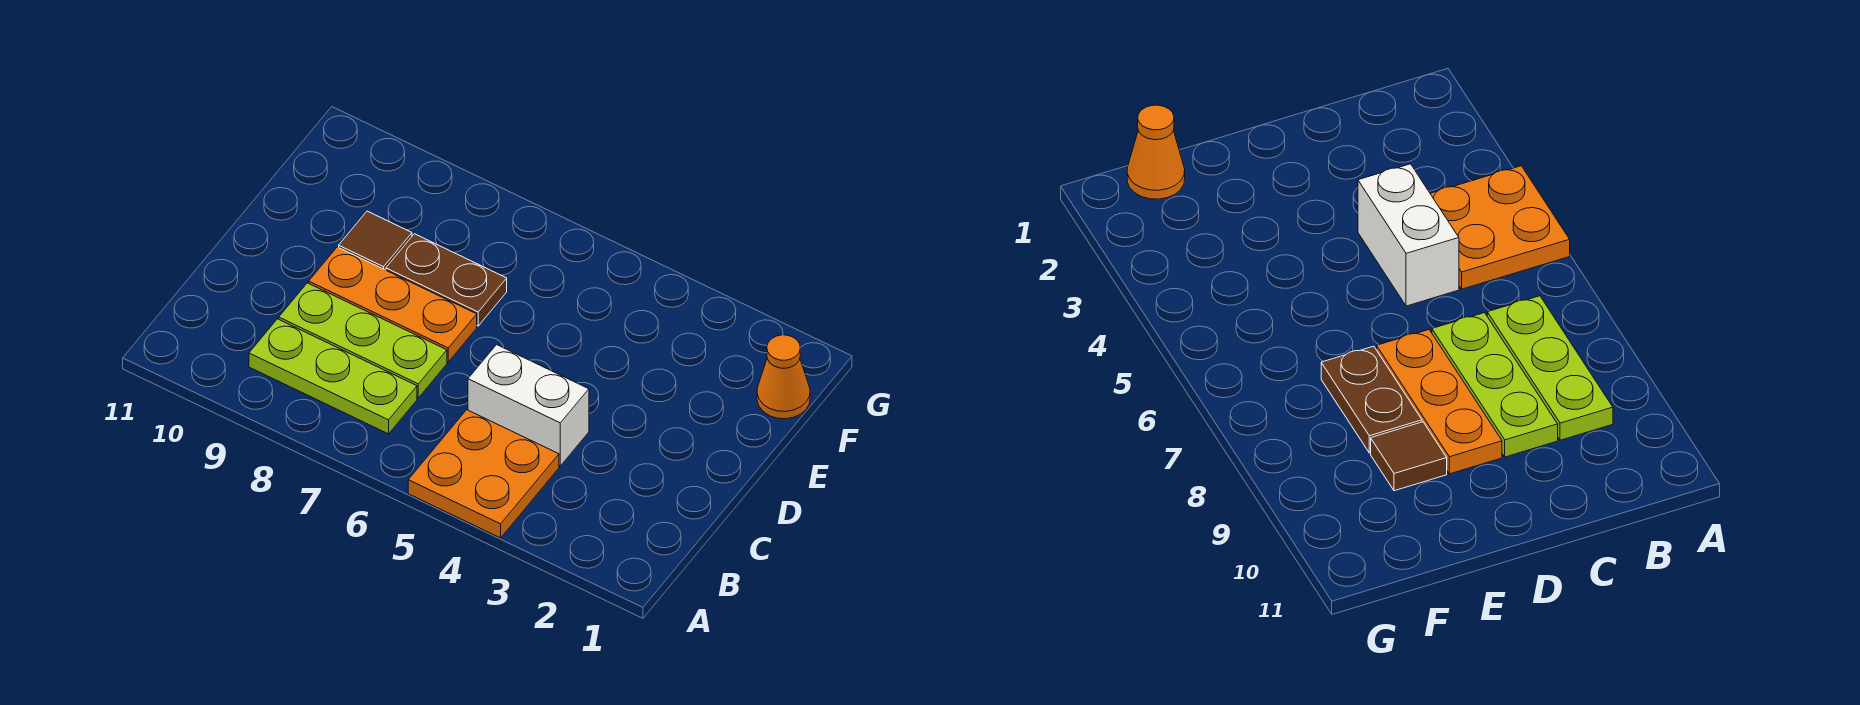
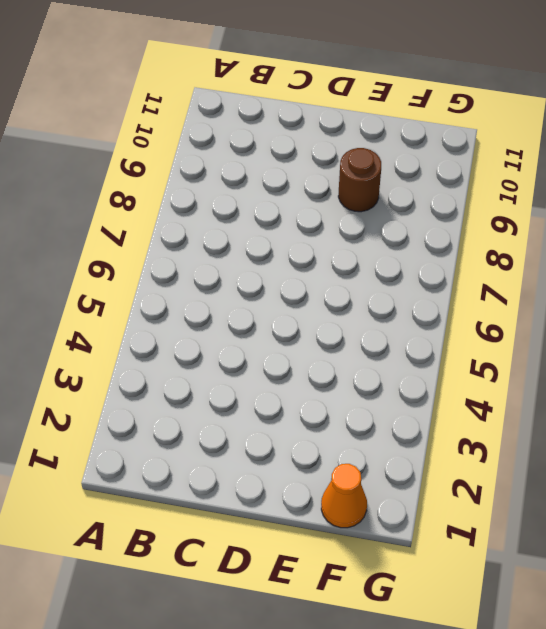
brown 1x1 round brick [338,148,381,212] -> brown 1x1 tile [339,211,412,270]
none -> orange 2x2 plate [408,410,559,538]
none -> lime 1x3 plate [249,319,417,434]

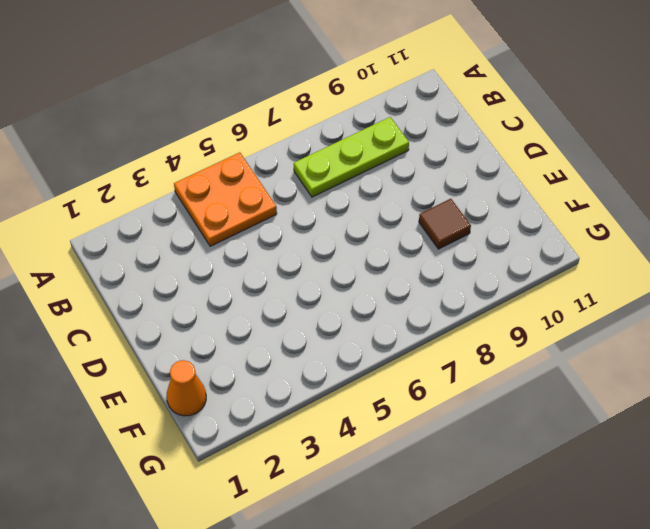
none -> white 1x2 brick [468,345,589,466]
none -> lime 1x3 plate [279,283,447,398]

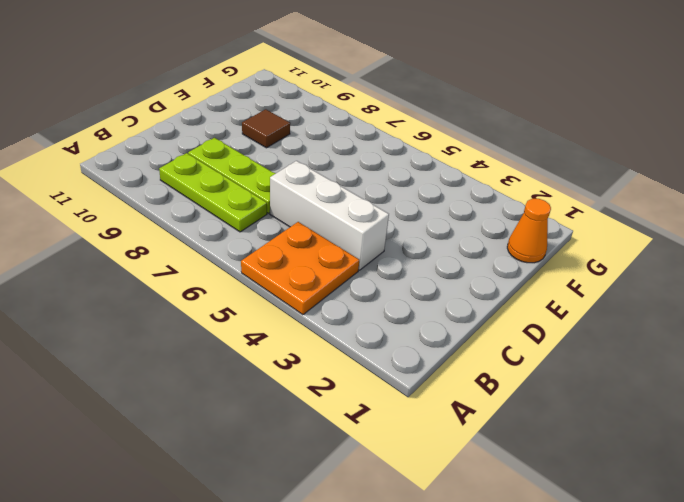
white 1x3 brick [270,161,389,270] -> white 1x2 brick [468,345,589,466]
none -> orange 1x3 plate [309,247,477,362]
none -> brown 1x2 plate [386,234,507,326]

